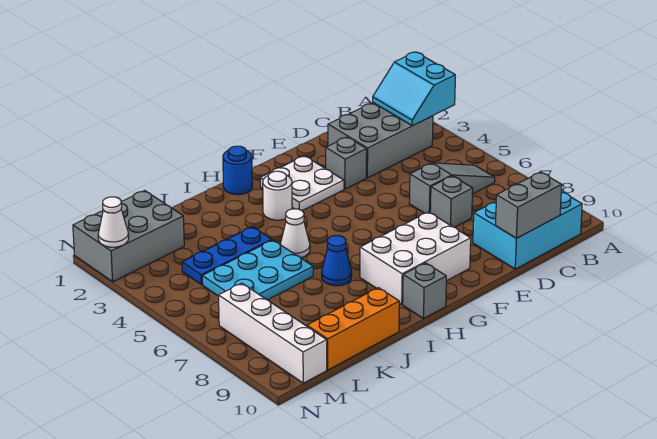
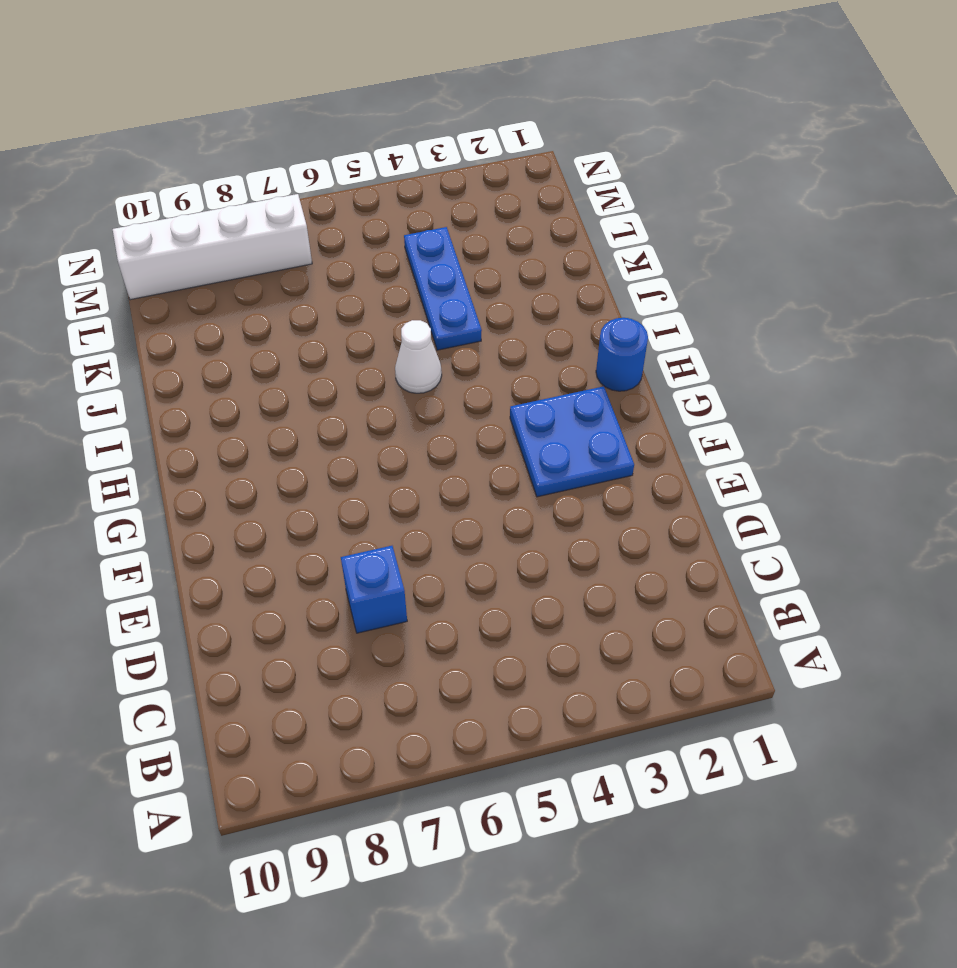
blue 1x1 brick [341,546,407,633] -> grey 1x1 brick [430,176,473,227]
blue 2x2 plate [510,386,634,497] -> white 2x2 plate [260,156,344,211]
none -> grey 2x3 brick [328,103,433,178]
none -> grey 1x3 slope [409,163,495,213]
none -> cyan 2x3 brick [473,192,582,269]

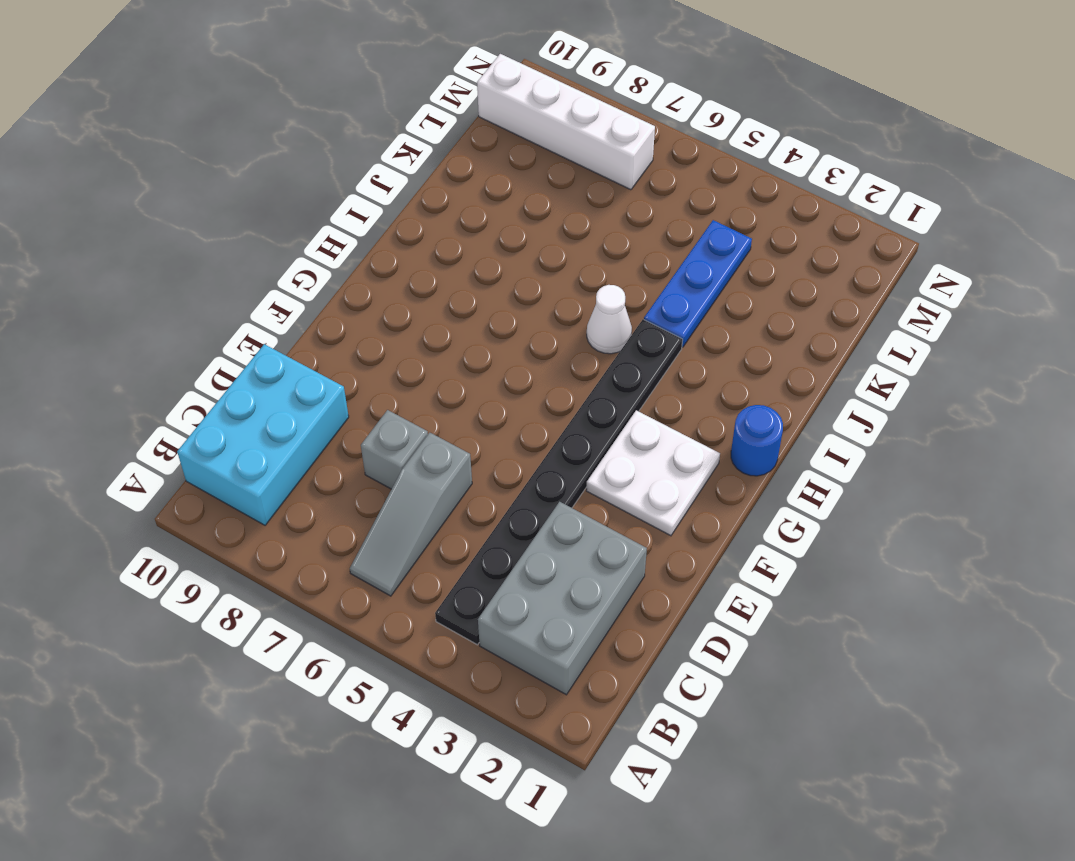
black 1x8 plate [435,319,683,645] -> none
none -> grey 1x1 brick [326,137,367,189]
none -> white 2x3 brick [360,212,471,304]
none -> white 1x1 round brick [263,171,292,220]

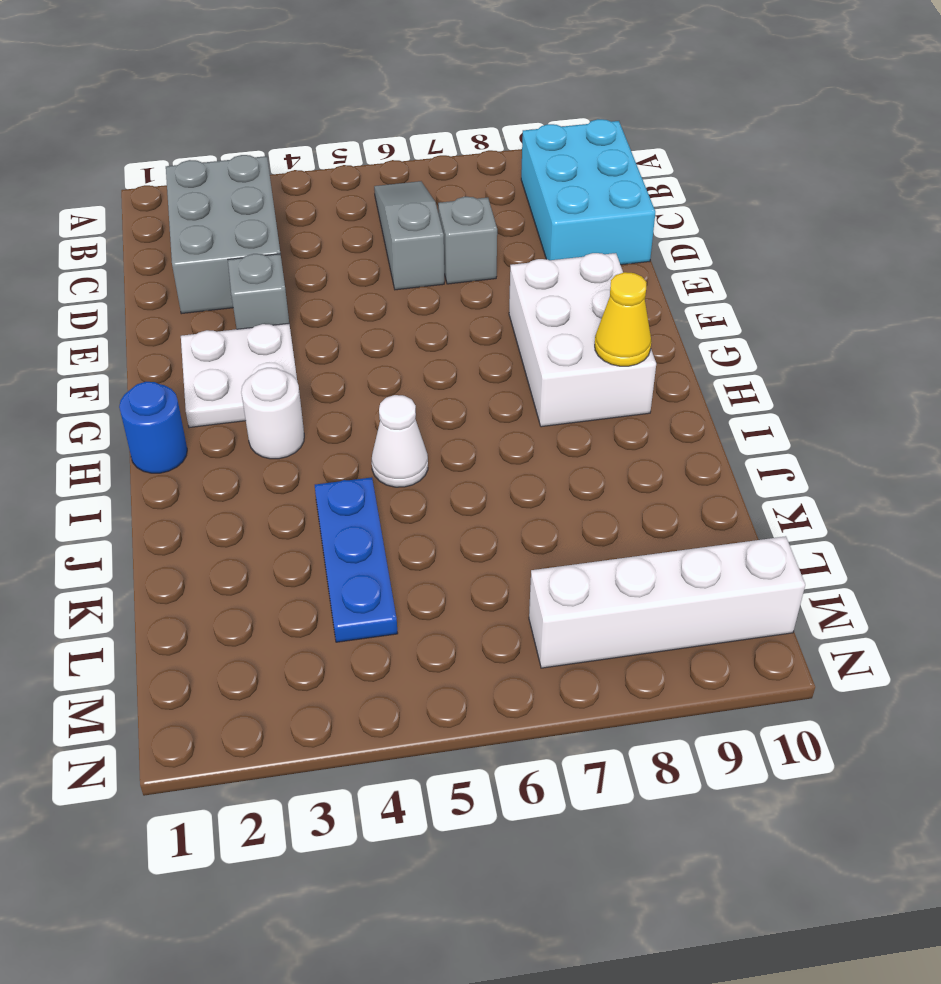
yellow 1x1 cone [595,272,651,366] -> none
none -> grey 1x1 brick [403,263,446,319]
none -> blue 1x1 cone [322,236,352,286]
none -> cyan 2x3 plate [202,240,313,300]

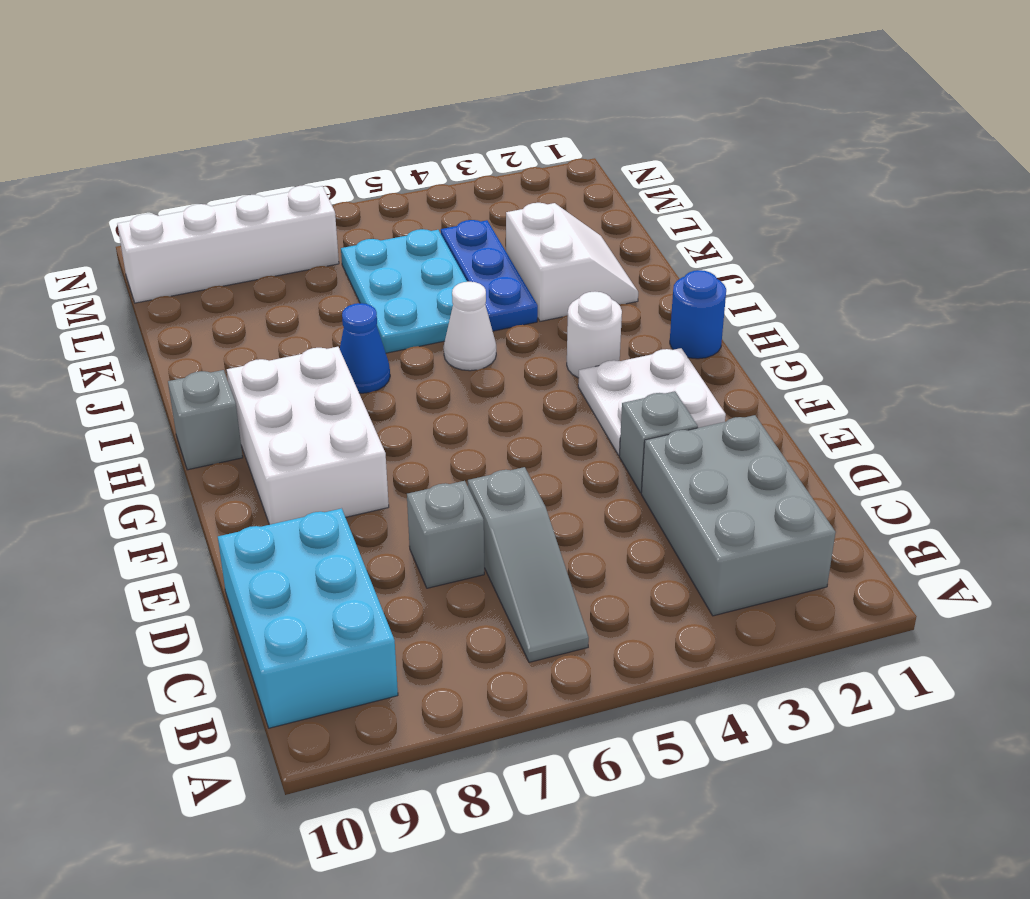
white 2x2 slope [506,203,638,321] -> none
none -> orange 1x3 brick [307,288,399,370]
none -> grey 2x3 brick [73,191,184,282]
none -> cyan 2x2 slope [373,52,455,126]

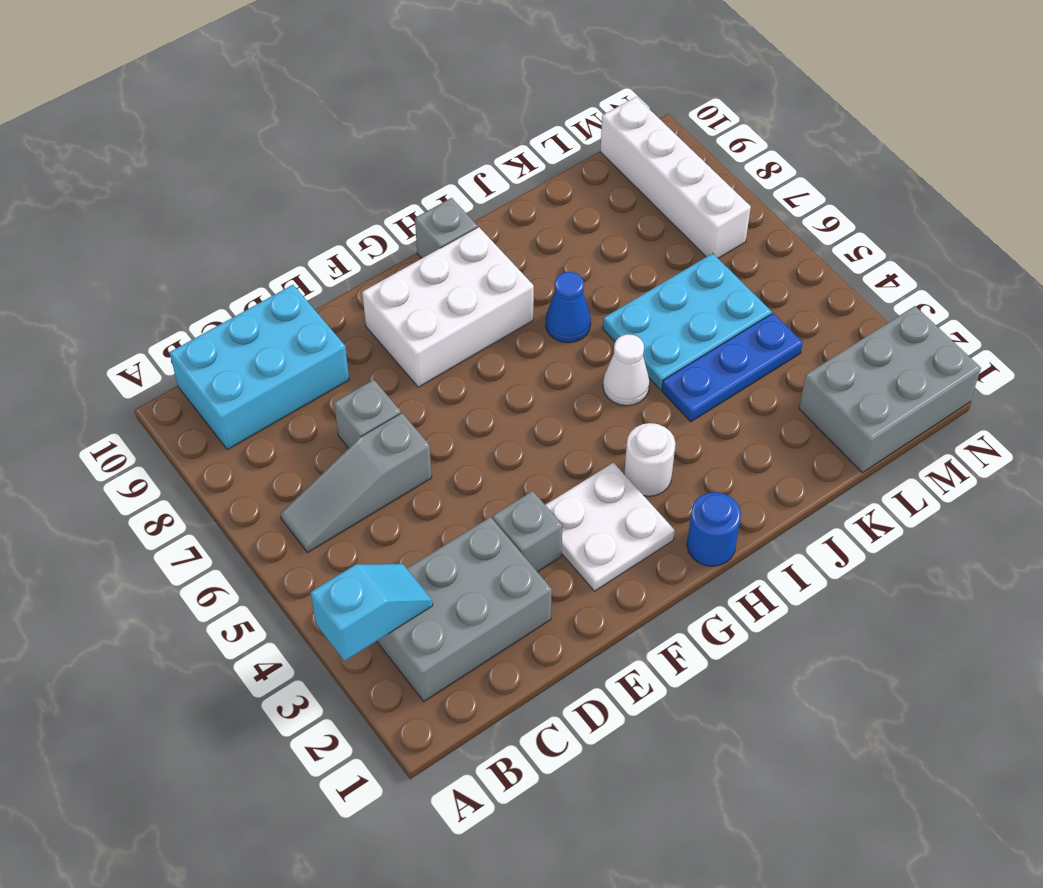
cyan 1x2 slope [311,564,433,661] -> cyan 2x2 slope [373,52,455,126]
none -> orange 1x3 brick [307,288,399,370]
none -> grey 1x2 brick [496,172,562,238]
none -> white 1x1 cone [98,197,129,247]

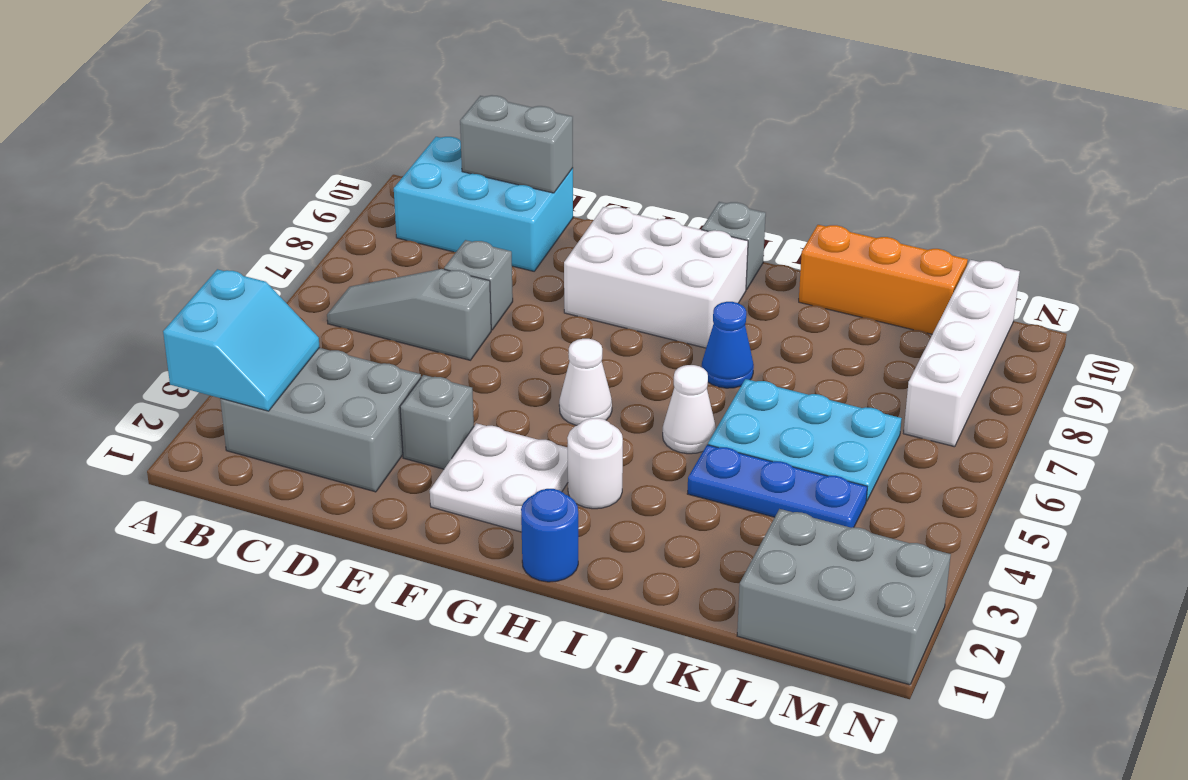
white 1x1 cone [559,339,612,425] -> white 1x1 cone moved to [98,197,129,247]

